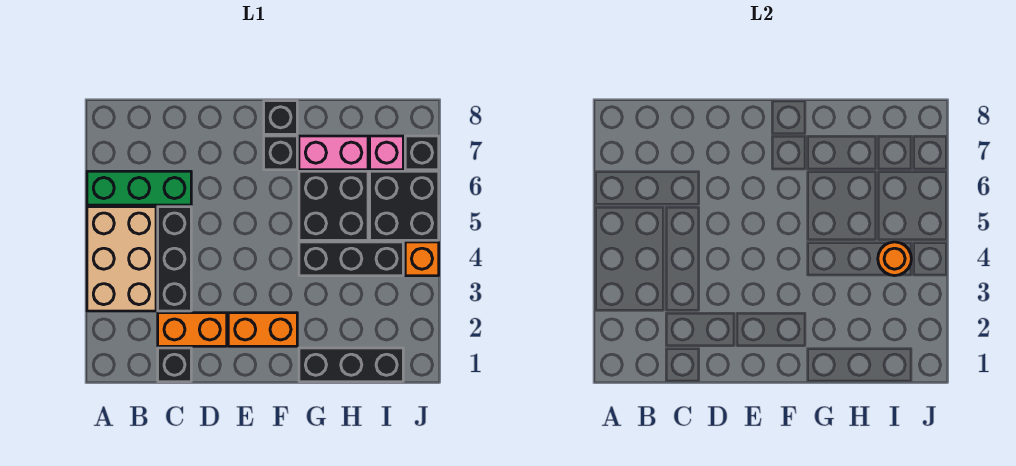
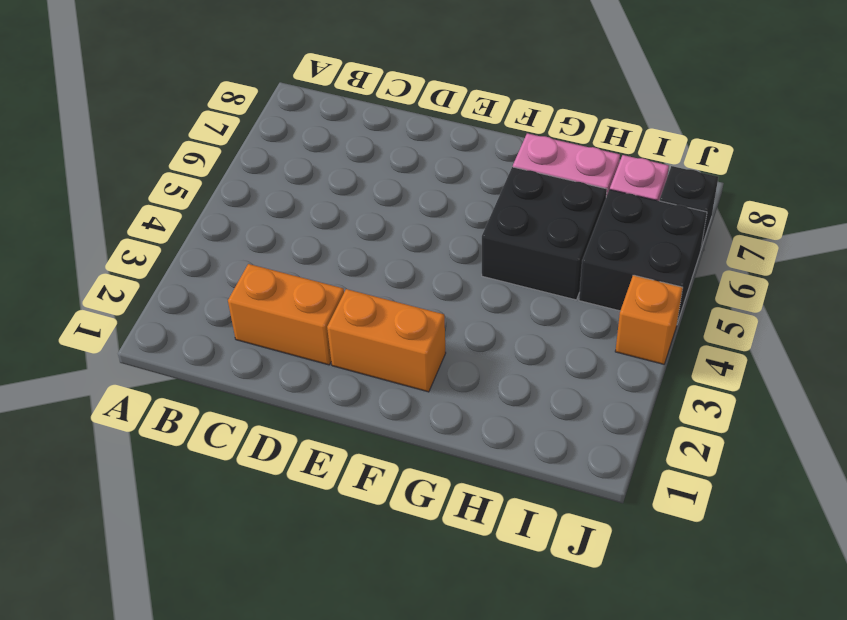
none -> tan 2x3 brick [87,207,156,311]
none -> green 1x3 brick [87,171,191,205]
none -> black 1x1 brick [158,348,191,382]

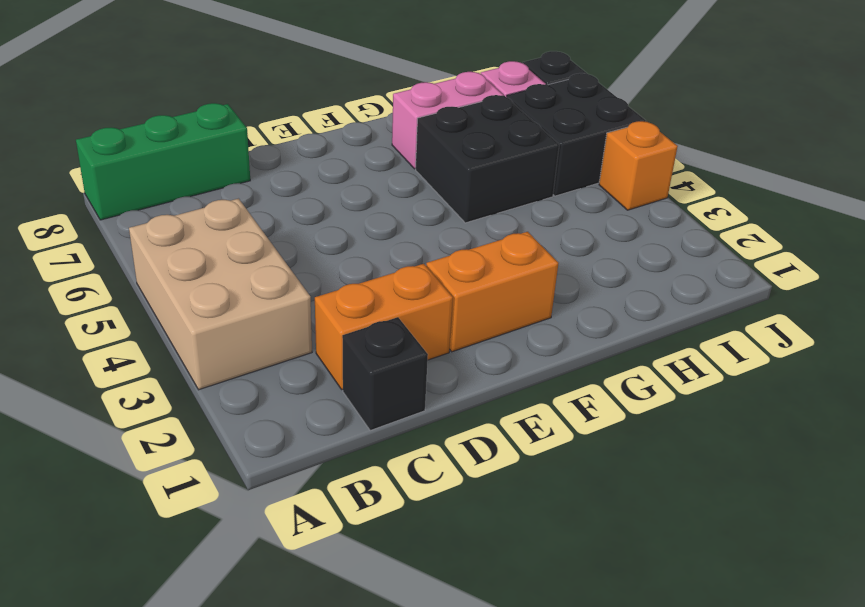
green 1x3 brick [76,103,250,220] -> green 1x3 brick moved to [87,171,191,205]
none -> black 1x3 brick [158,207,191,311]
none -> black 1x1 brick [264,136,297,170]
none -> black 1x1 brick [264,101,297,134]

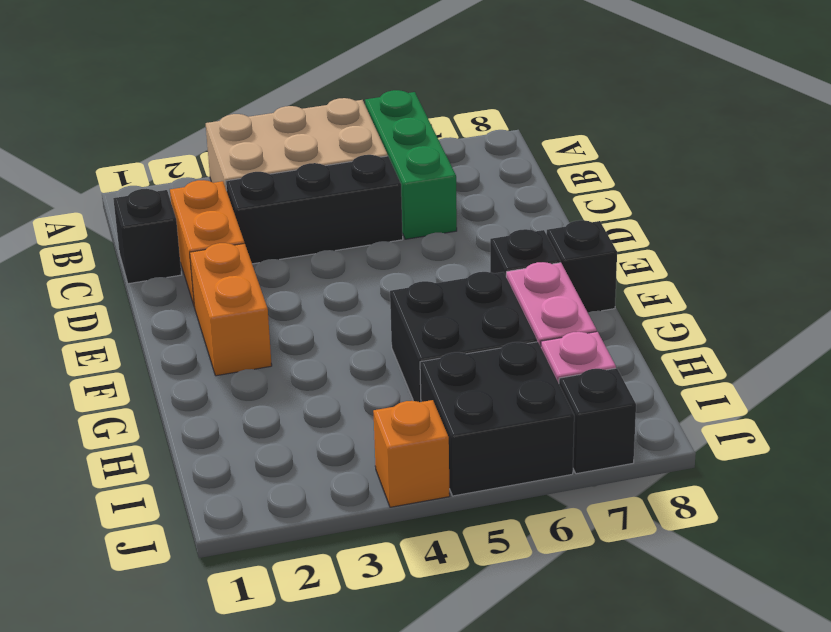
none -> black 1x3 brick [299,348,403,382]
none -> black 1x3 brick [299,242,403,276]
none -> orange 1x1 round brick [878,242,911,276]

